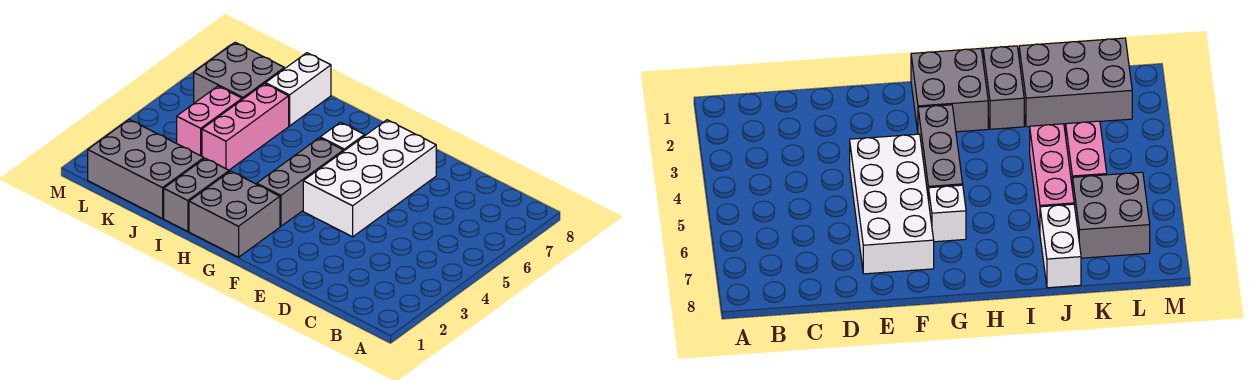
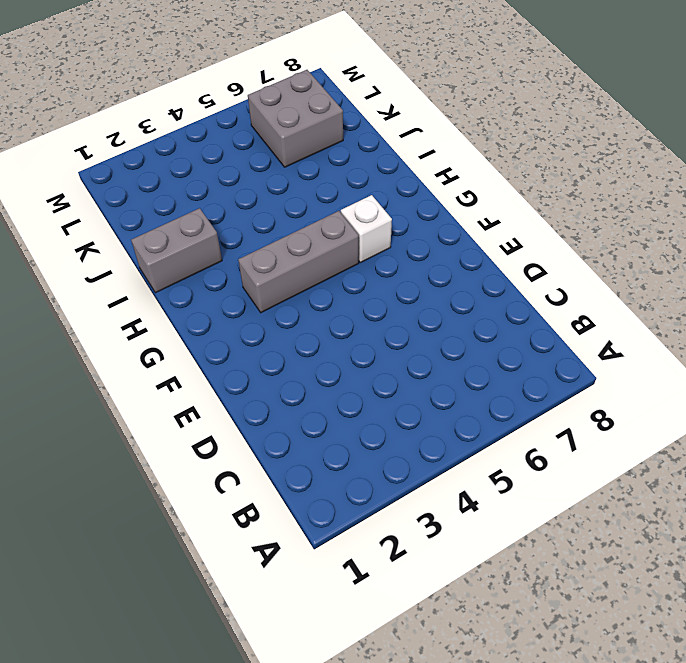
none -> white 2x4 brick [303,120,436,237]
none -> grey 2x2 brick [189,171,280,257]

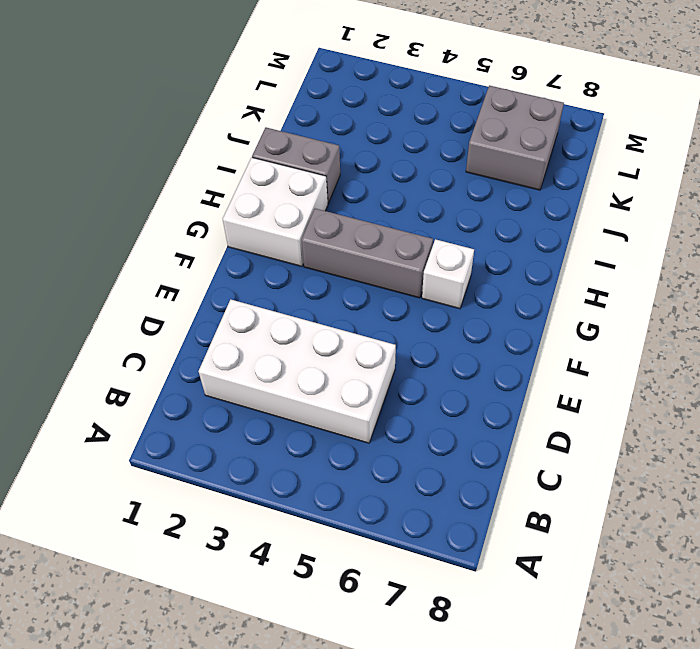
white 2x4 brick [199,300,396,443] -> white 2x4 brick moved to [303,120,436,237]
white 2x2 brick [223,157,328,267] -> grey 2x2 brick [189,171,280,257]
none -> grey 2x3 brick [88,120,204,219]
none -> pink 1x3 brick [202,84,289,170]

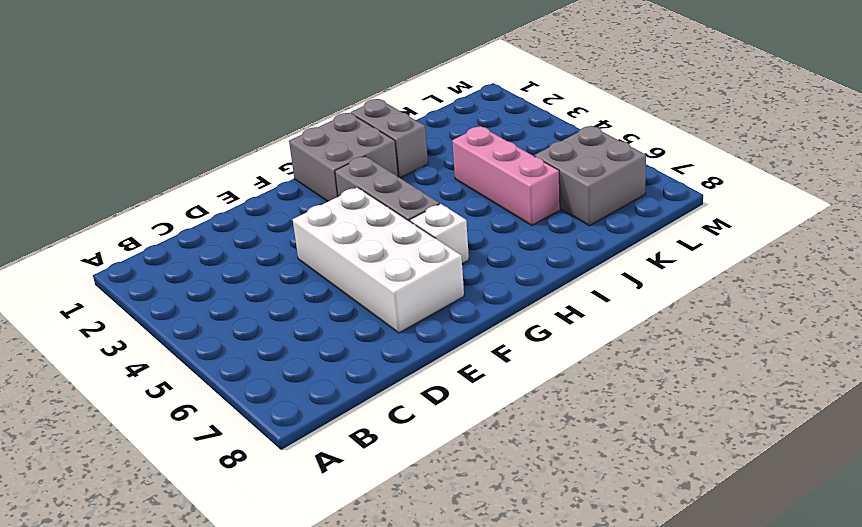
none -> grey 2x3 brick [88,120,204,219]
none -> white 1x2 brick [265,53,331,126]

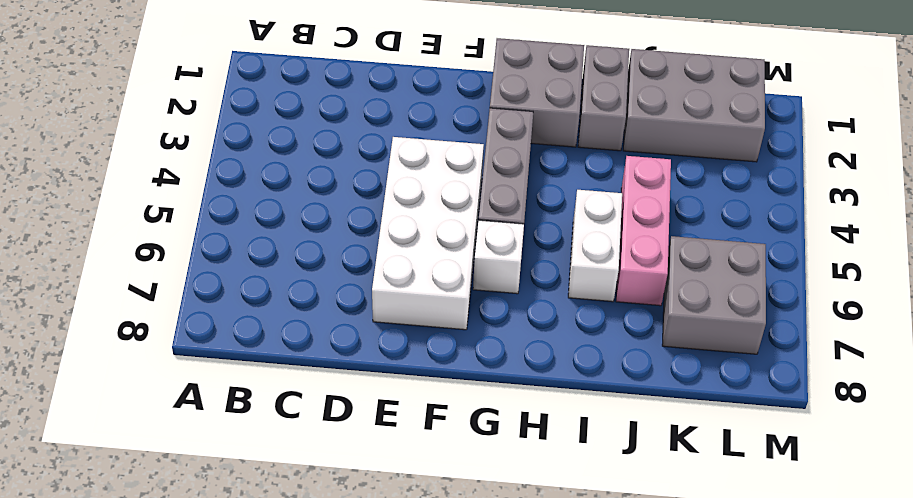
white 1x2 brick [568,190,622,302] -> white 1x2 brick moved to [265,53,331,126]
none -> pink 1x2 brick [177,86,242,156]

